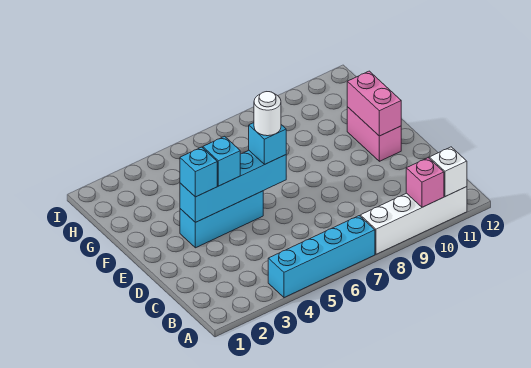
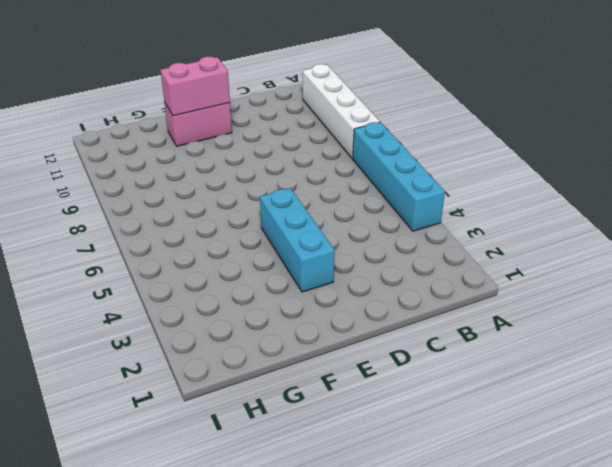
none -> pink 1x1 brick [406,158,444,207]
none -> white 1x1 brick [429,147,467,197]
none -> cyan 1x4 brick [180,151,286,222]

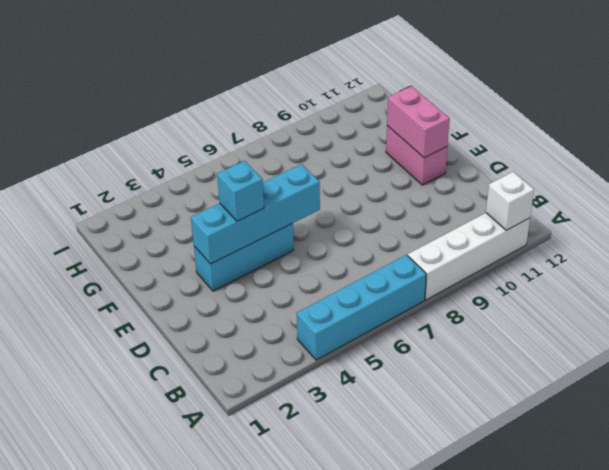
none -> pink 1x1 brick [406,158,444,207]
none -> cyan 1x1 brick [180,147,217,197]
none -> cyan 1x1 brick [249,123,286,165]

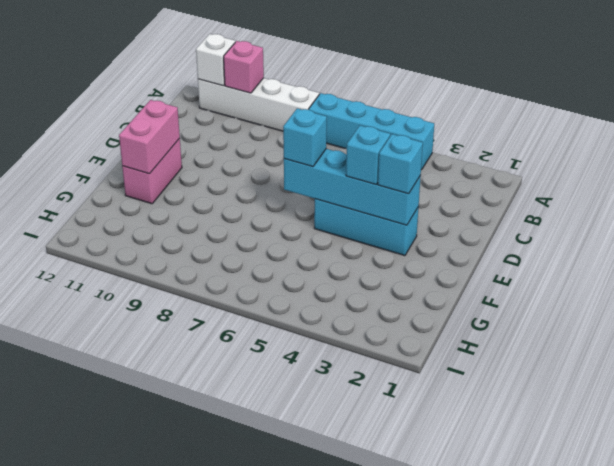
none -> white 1x1 round brick [254,92,281,136]

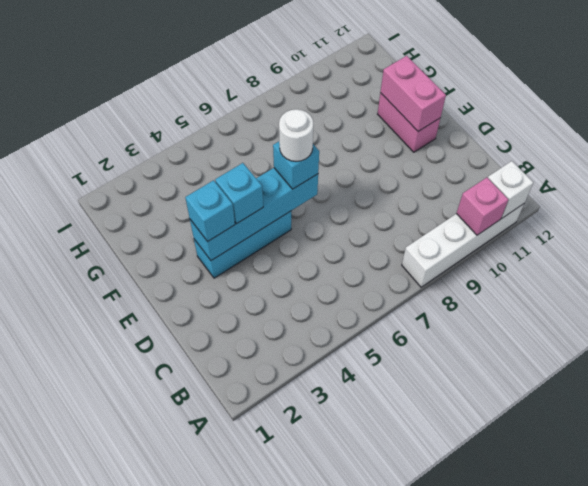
none -> cyan 1x4 brick [268,216,375,298]

